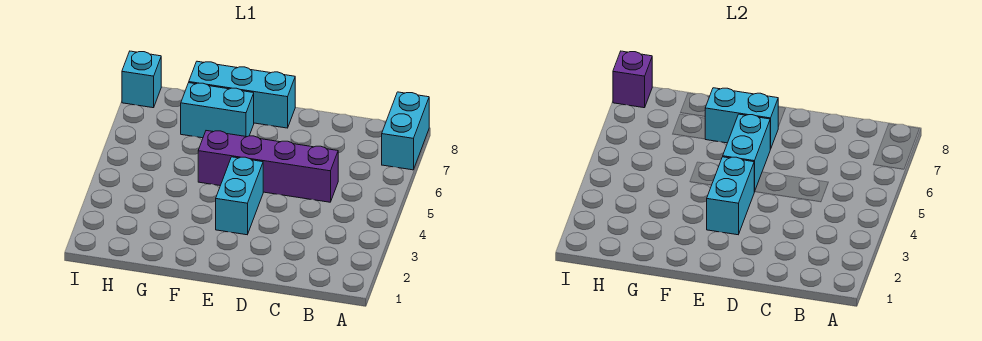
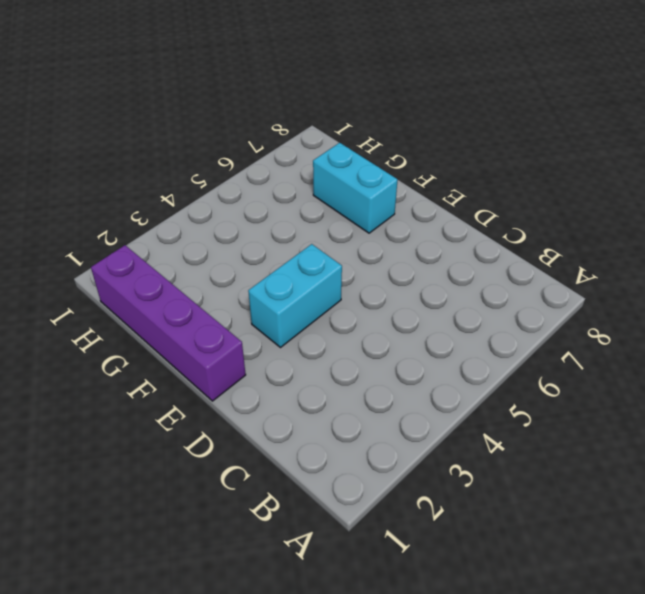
purple 1x4 brick [91,245,246,401] -> purple 1x4 brick moved to [198,131,338,202]
none -> cyan 1x2 brick [382,92,429,170]
none -> cyan 1x3 brick [189,61,295,128]

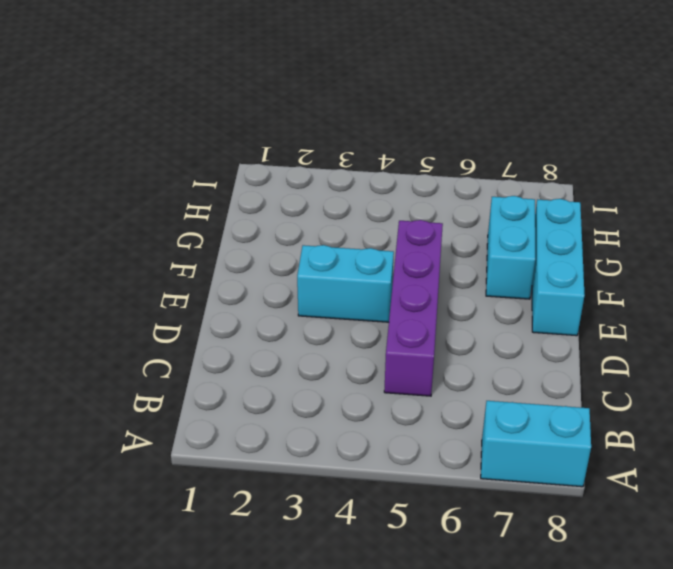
none -> cyan 1x1 brick [122,51,161,108]
none -> cyan 1x2 brick [707,157,754,235]

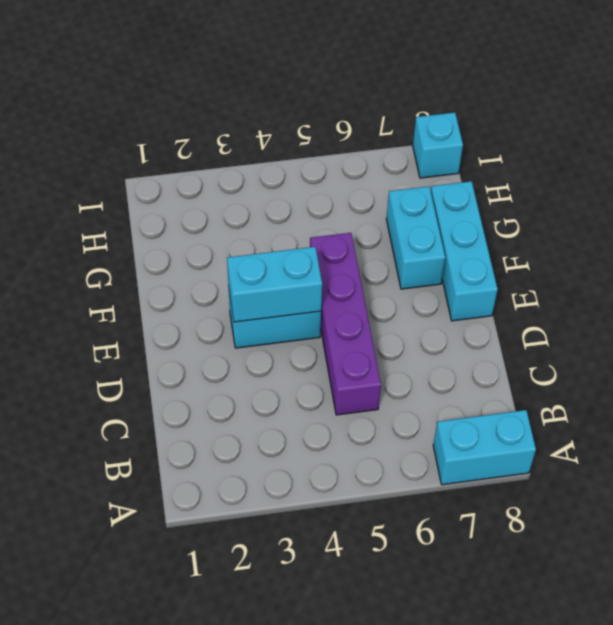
none -> cyan 1x2 brick [723,114,770,192]
none -> cyan 1x2 brick [705,88,778,149]

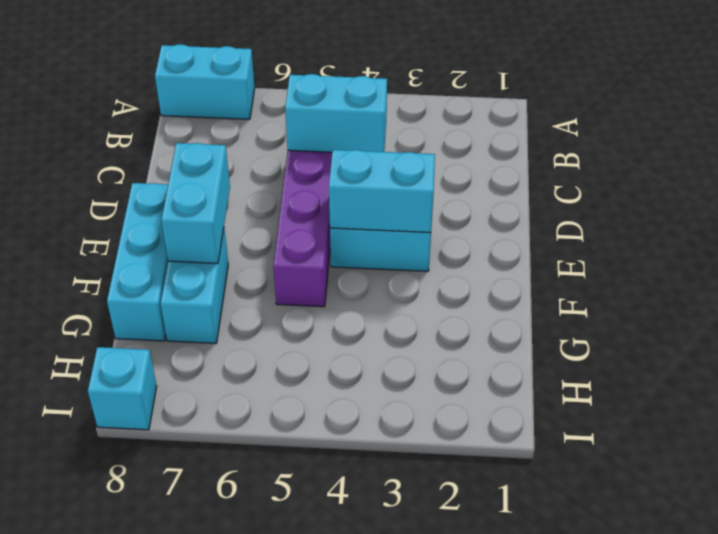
cyan 1x2 brick [285,74,387,152] -> cyan 1x2 brick moved to [723,114,770,192]
none -> purple 1x1 brick [613,51,652,108]

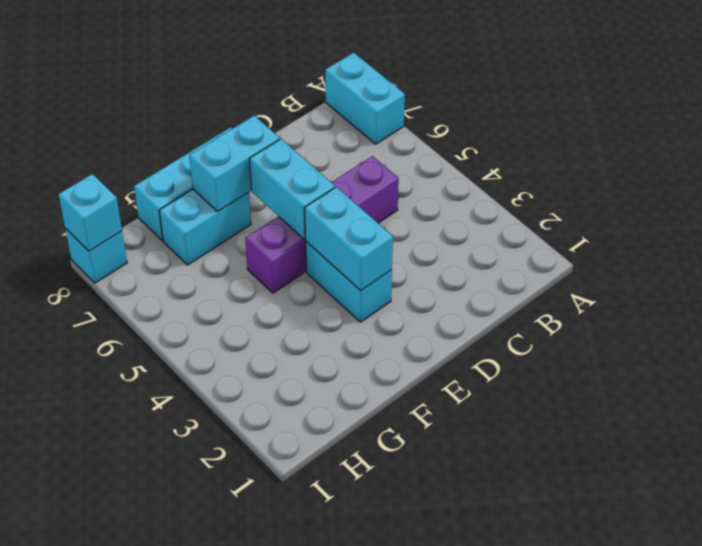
cyan 1x1 brick [59,174,122,251] -> purple 1x1 brick [613,51,652,108]

